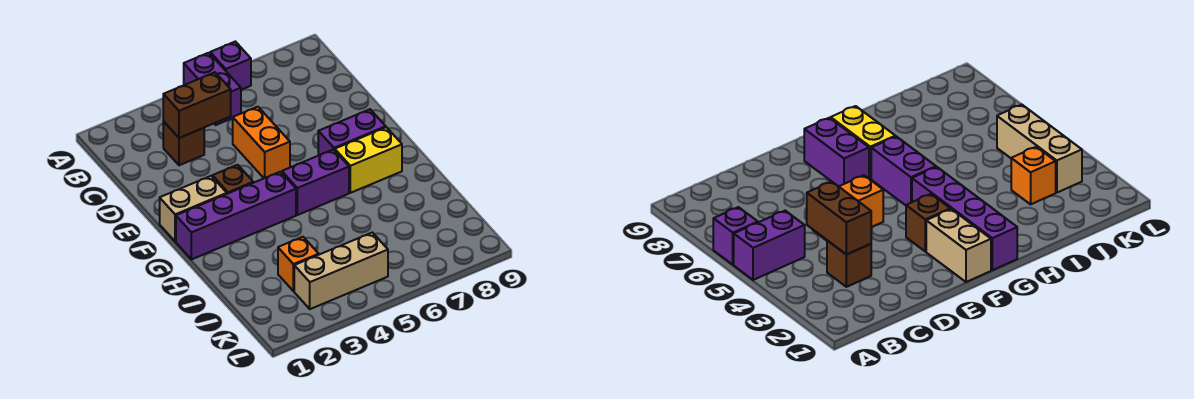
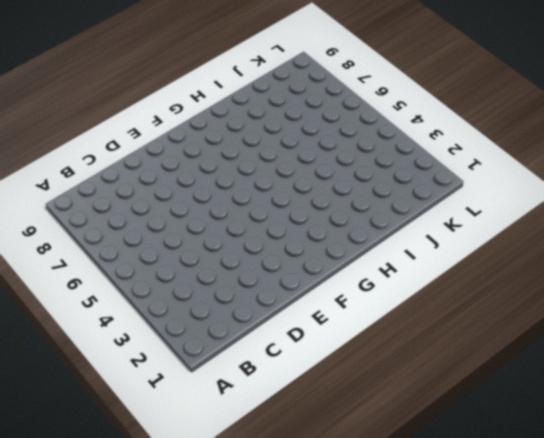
none -> purple 1x2 brick [184,53,241,125]
none -> purple 1x1 brick [210,42,251,90]
none -> brown 1x1 brick [163,122,204,165]

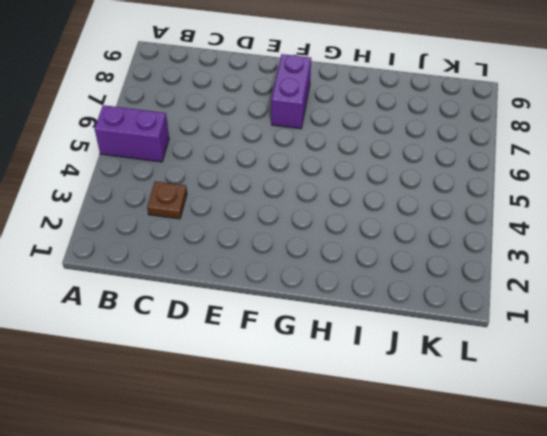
brown 1x1 plate [147,181,187,219] -> brown 1x1 brick [163,122,204,165]
none -> purple 1x1 brick [210,42,251,90]
none -> orange 1x2 brick [233,107,290,178]
none -> tan 1x2 brick [160,176,227,242]

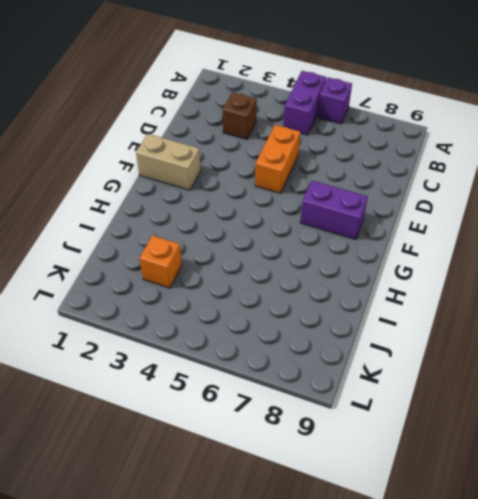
none -> brown 1x1 brick [213,165,253,194]
none -> purple 1x4 brick [176,172,296,259]
none -> purple 1x2 brick [282,149,349,215]

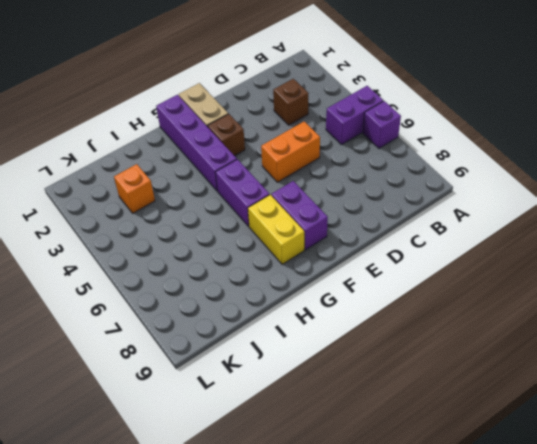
none -> tan 1x3 brick [294,232,388,309]
none -> brown 1x2 brick [163,72,231,138]

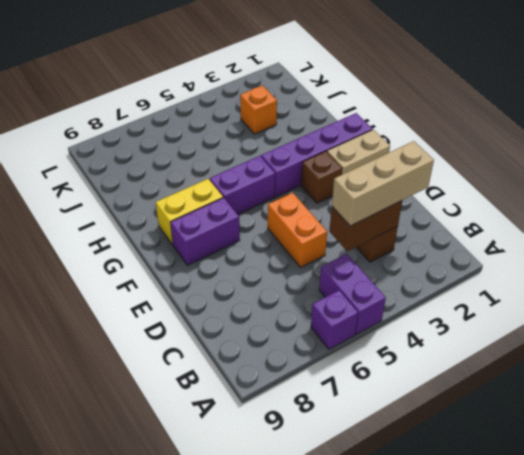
tan 1x3 brick [332,141,434,226] -> tan 1x3 brick moved to [294,232,388,309]

